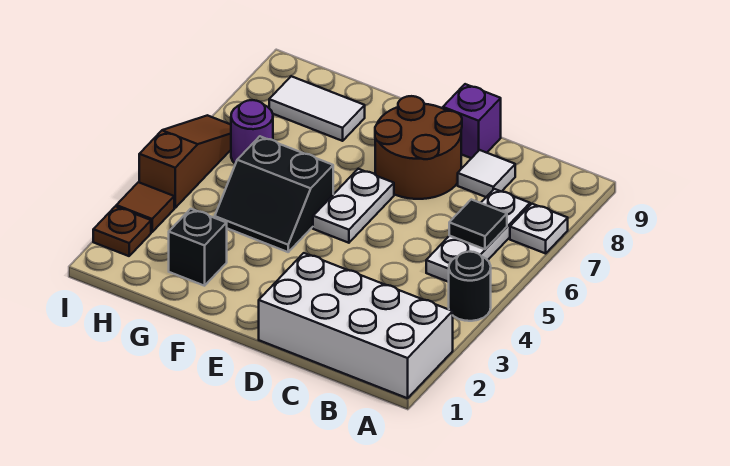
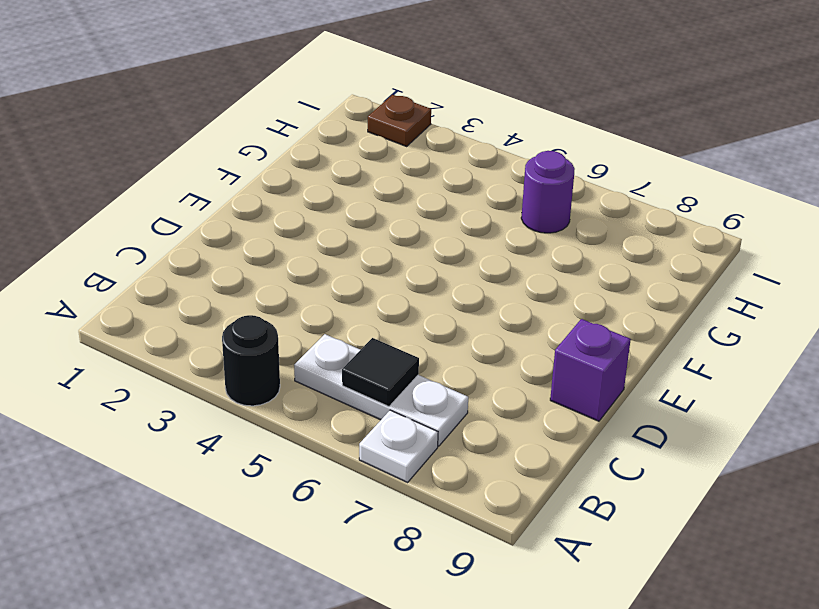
none -> white 2x4 brick [259,253,453,398]
none -> white 1x1 tile [458,150,515,197]
none -> brown 2x2 round brick [375,96,462,199]

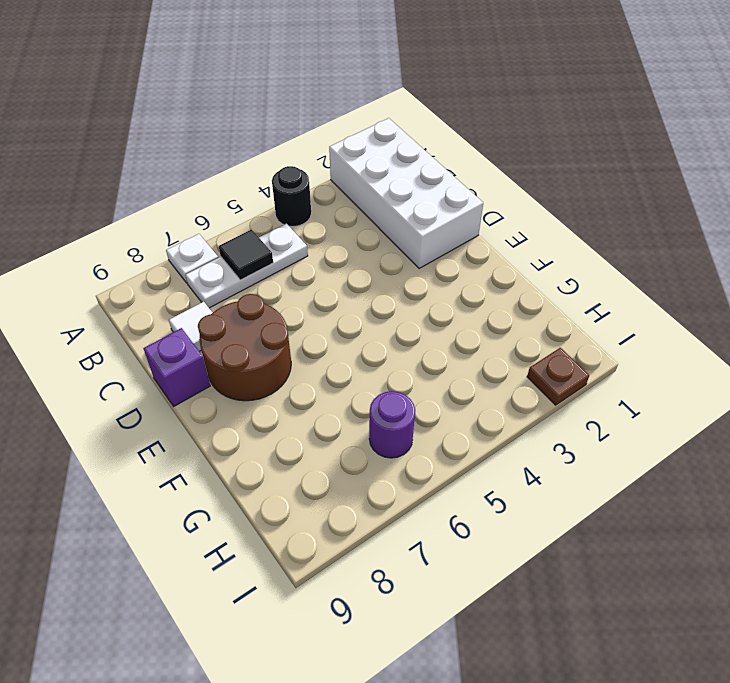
none -> white 1x2 plate [313,169,394,243]
none -> black 2x2 slope [215,136,333,252]
none -> black 1x1 brick [169,209,227,286]

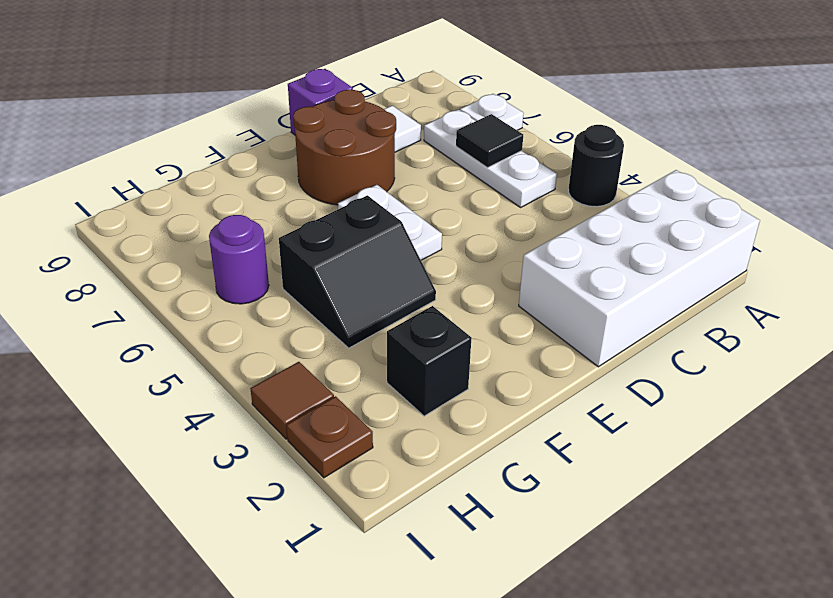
none -> white 1x2 tile [269,76,365,141]
none -> brown 1x3 slope [139,115,231,208]

